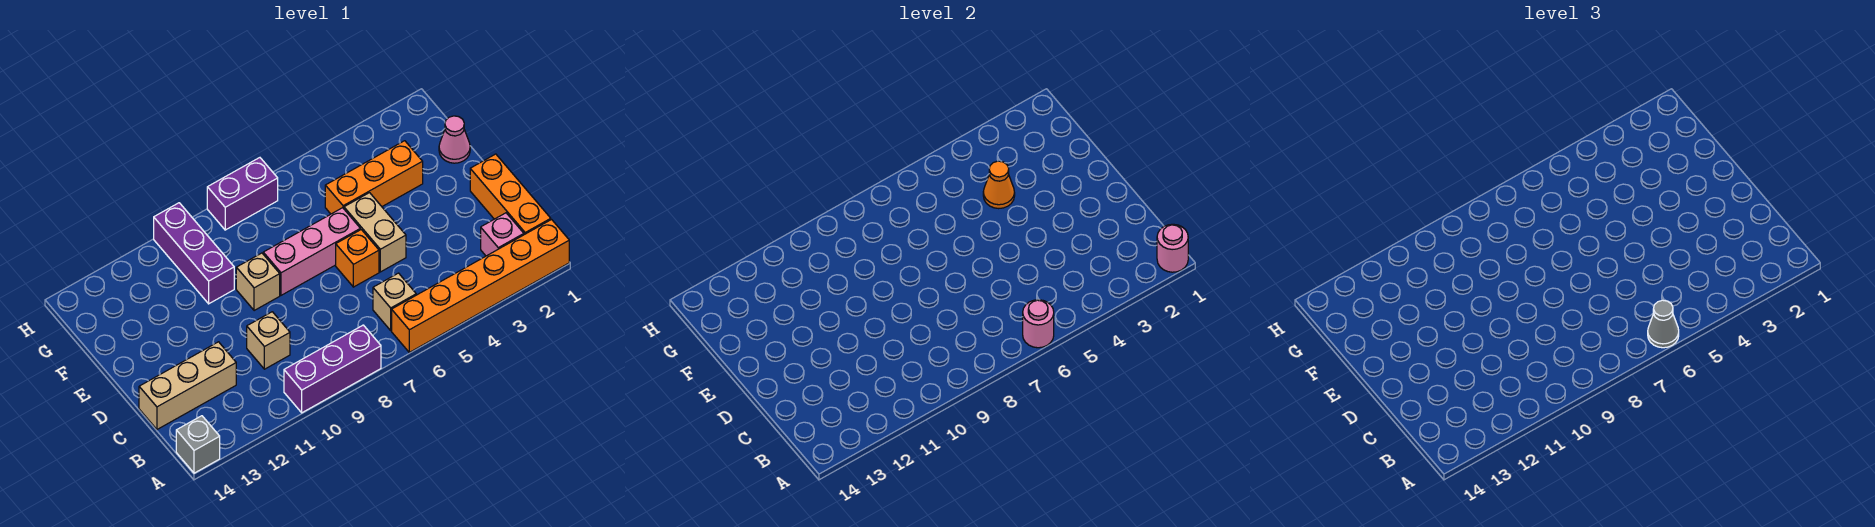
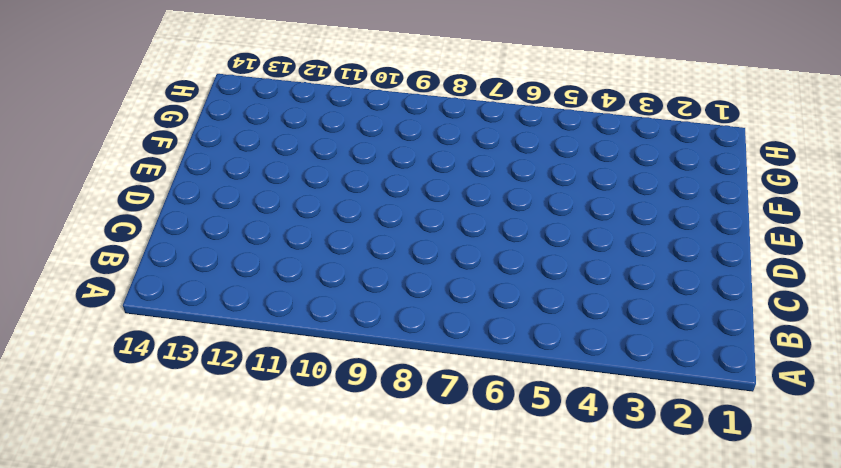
none -> orange 1x6 brick [392,220,569,352]
none -> purple 1x3 brick [284,325,381,413]
none -> grey 1x1 brick [176,416,220,473]

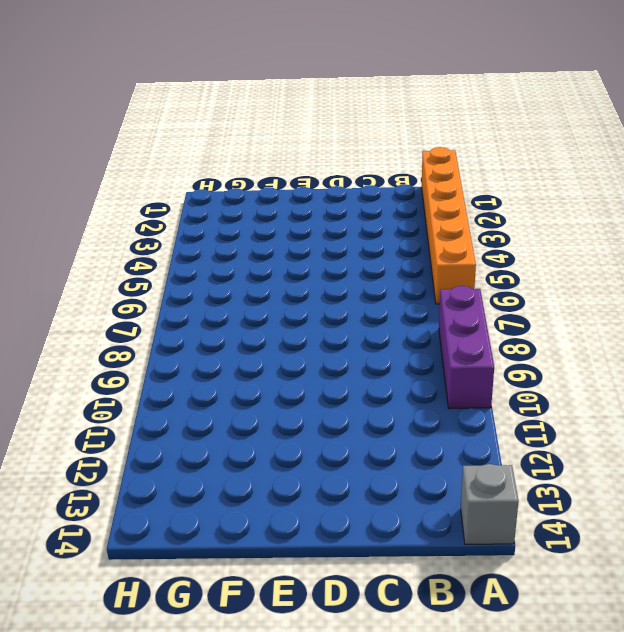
none -> orange 1x3 brick [470,154,551,235]
none -> pink 1x1 brick [481,213,524,256]
none -> tan 1x1 brick [373,273,416,330]

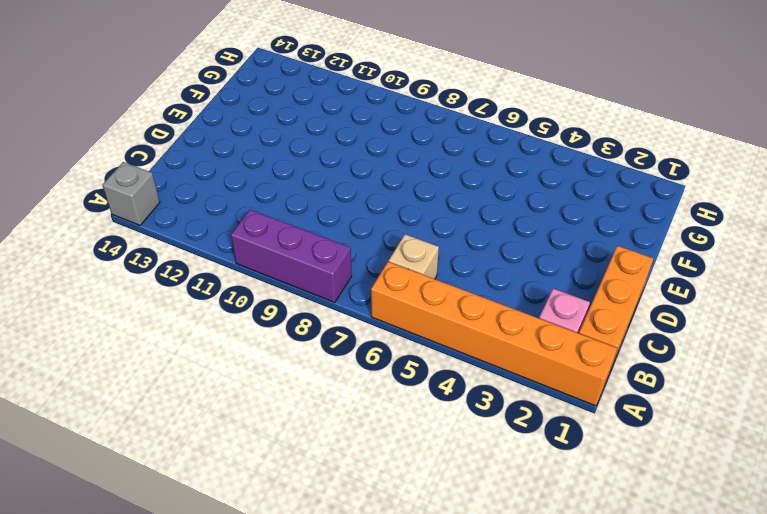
none -> tan 1x1 brick [247,312,290,369]
none -> tan 1x3 brick [139,342,236,429]
none -> tan 1x2 brick [344,193,406,272]

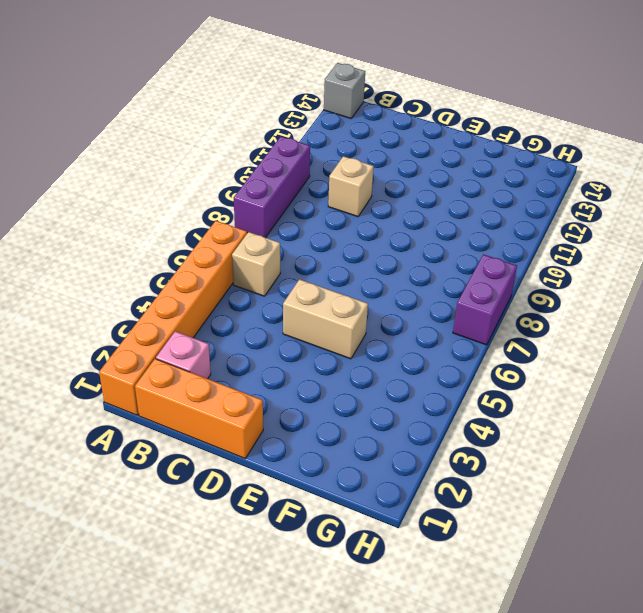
none -> tan 1x3 brick [139,342,236,429]
none -> orange 1x1 brick [336,230,379,287]
none -> pink 1x3 brick [263,208,360,295]

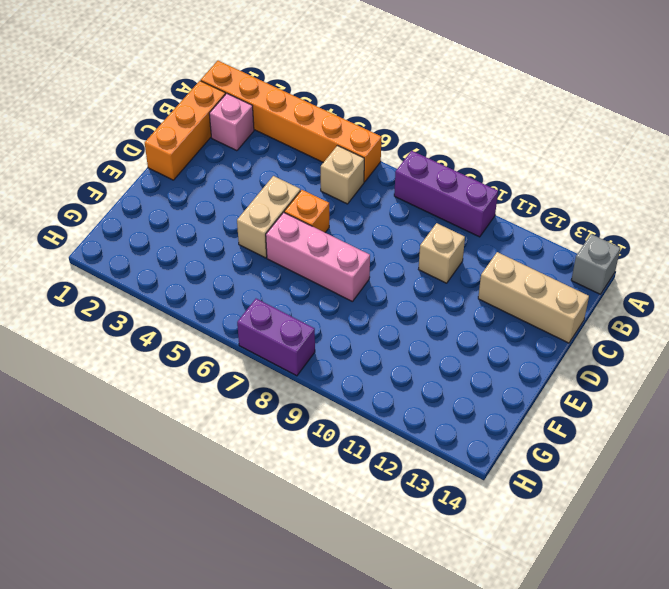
none -> tan 1x1 brick [236,253,280,311]
none -> pink 1x1 cone [439,116,470,163]
none -> orange 1x3 brick [325,141,423,214]

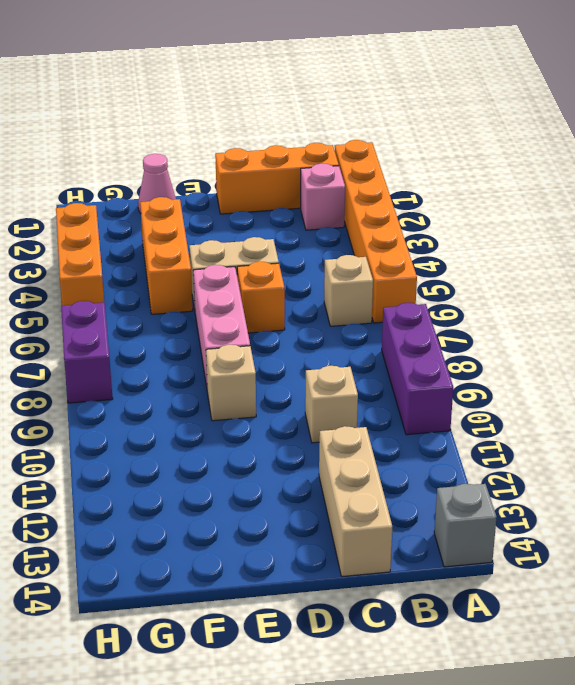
orange 1x3 brick [56,203,104,306] -> none
none -> purple 1x3 brick [154,203,234,304]
none -> pink 1x1 round brick [1157,224,1188,272]
none -> pink 1x1 round brick [1023,300,1054,348]

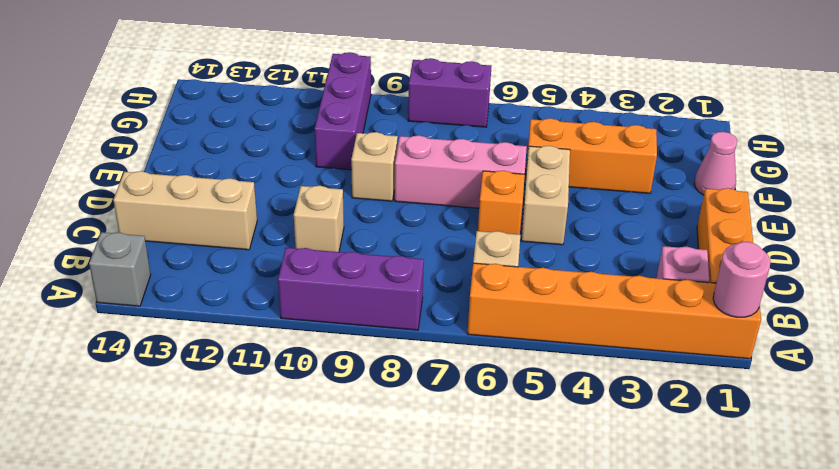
none -> pink 1x1 round brick [1023,300,1054,348]
none -> orange 1x1 cone [983,161,1015,209]
none -> grey 1x1 cone [1648,300,1679,348]

